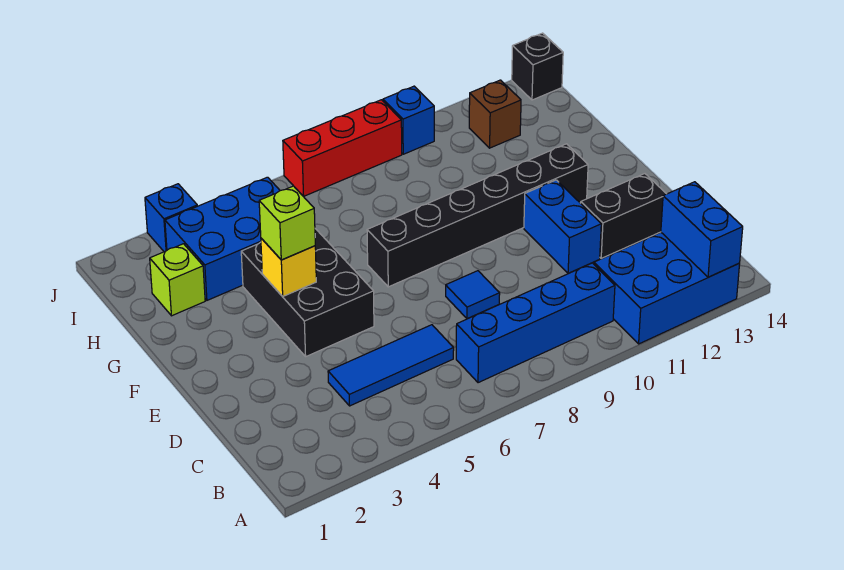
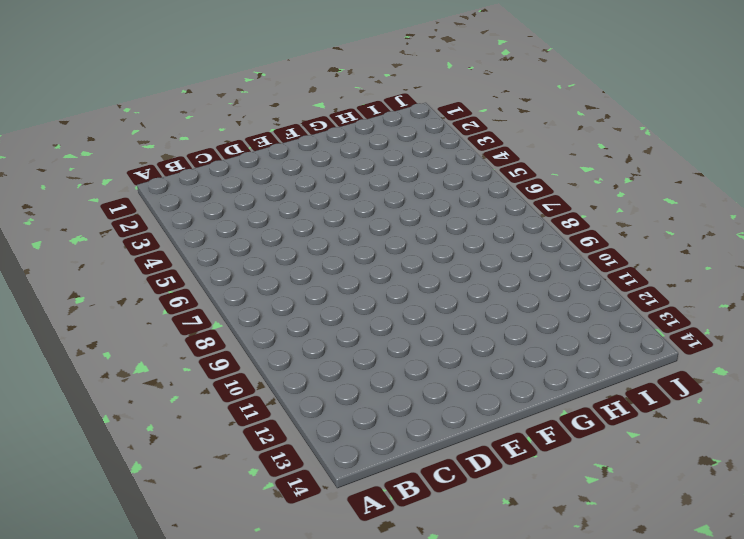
none -> blue 2x3 brick [594,232,740,344]
none -> blue 1x4 brick [456,263,615,383]
none -> blue 1x3 tile [328,325,454,406]

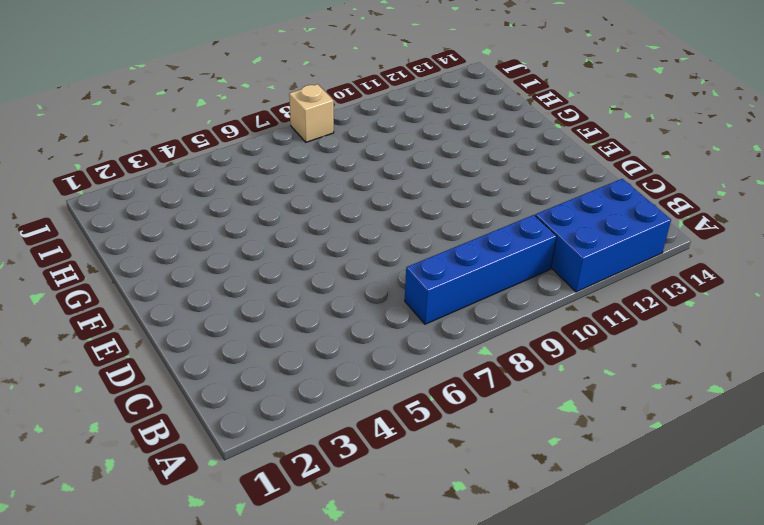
tan 1x1 brick [289,84,334,142] -> red 1x3 brick [283,100,402,197]
none -> blue 1x3 tile [328,325,454,406]
none -> blue 1x1 tile [446,271,500,319]
none -> blue 1x2 brick [524,180,601,273]

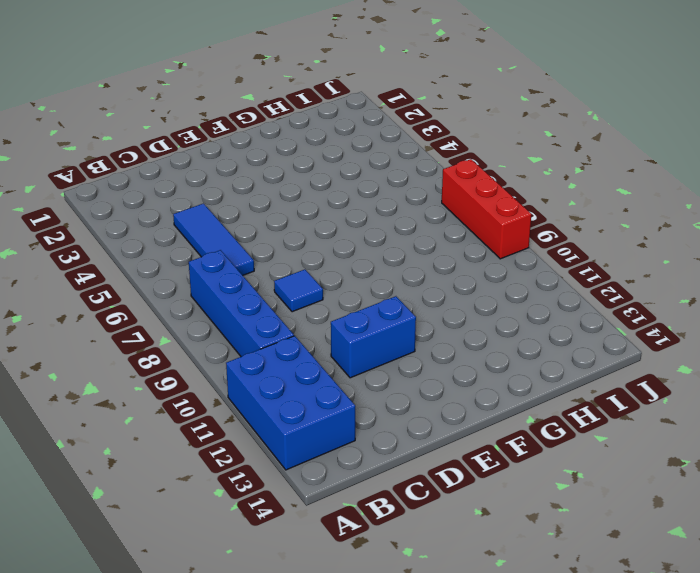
none -> black 1x2 brick [581,174,666,259]
none -> black 2x3 brick [241,229,374,356]
none -> black 1x6 brick [367,144,588,287]

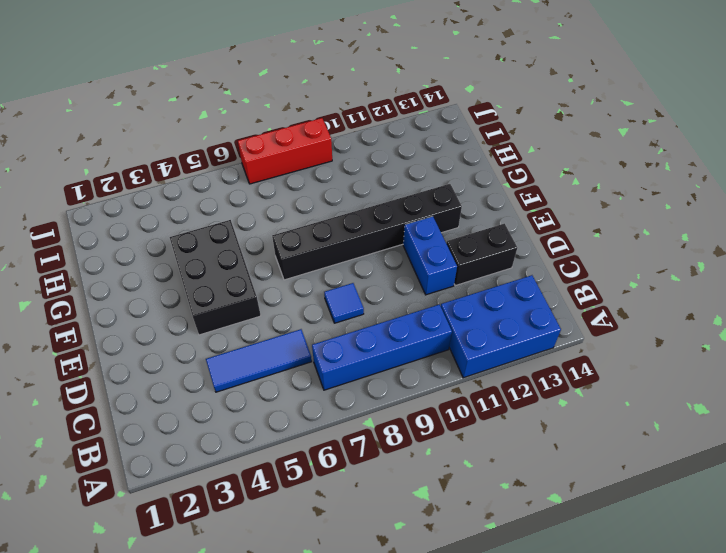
none -> lime 1x1 brick [150,244,205,316]
none -> blue 2x3 brick [165,177,280,300]
none -> brown 1x1 brick [469,80,521,148]

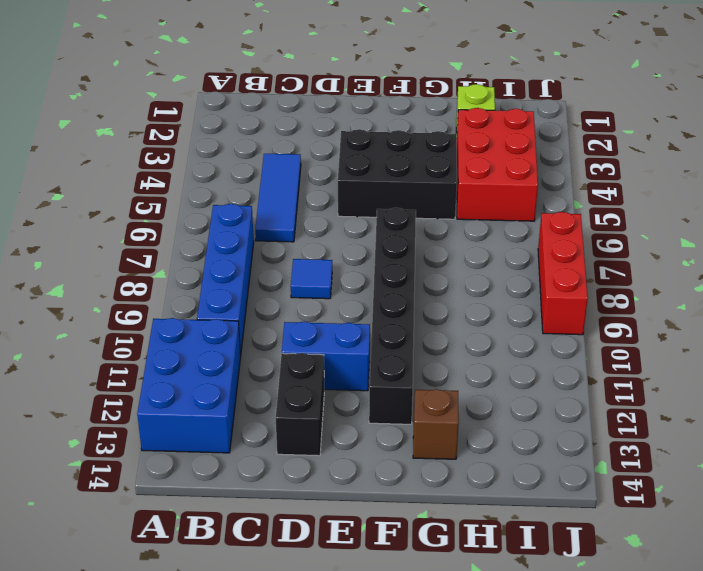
brown 1x1 brick [413,389,459,459] -> brown 1x1 brick moved to [469,80,521,148]
red 2x3 brick [457,108,538,221] -> blue 2x3 brick [165,177,280,300]
none -> blue 1x1 brick [145,184,197,252]
none -> blue 1x1 brick [383,86,434,154]
none -> black 1x1 brick [512,33,563,100]

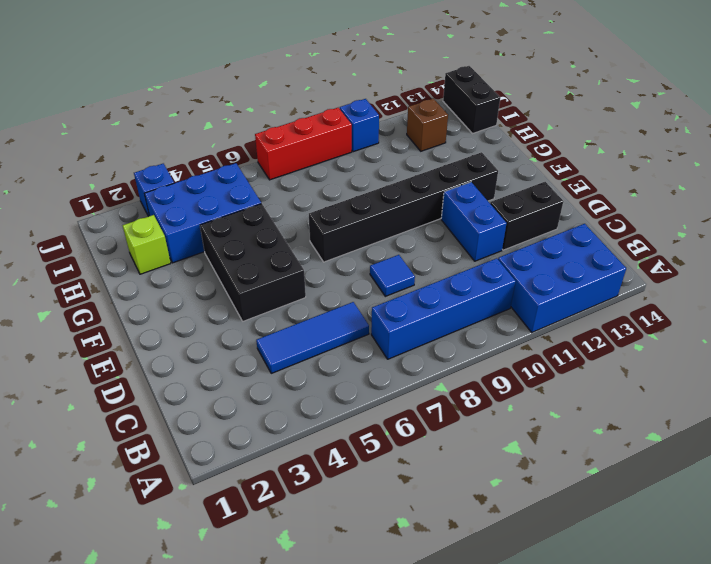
black 1x2 brick [443,66,500,133] -> black 1x1 brick [512,33,563,100]
none -> blue 1x2 brick [661,182,743,277]
none -> yellow 1x1 brick [261,238,316,296]
none -> lime 1x1 brick [259,186,315,260]

